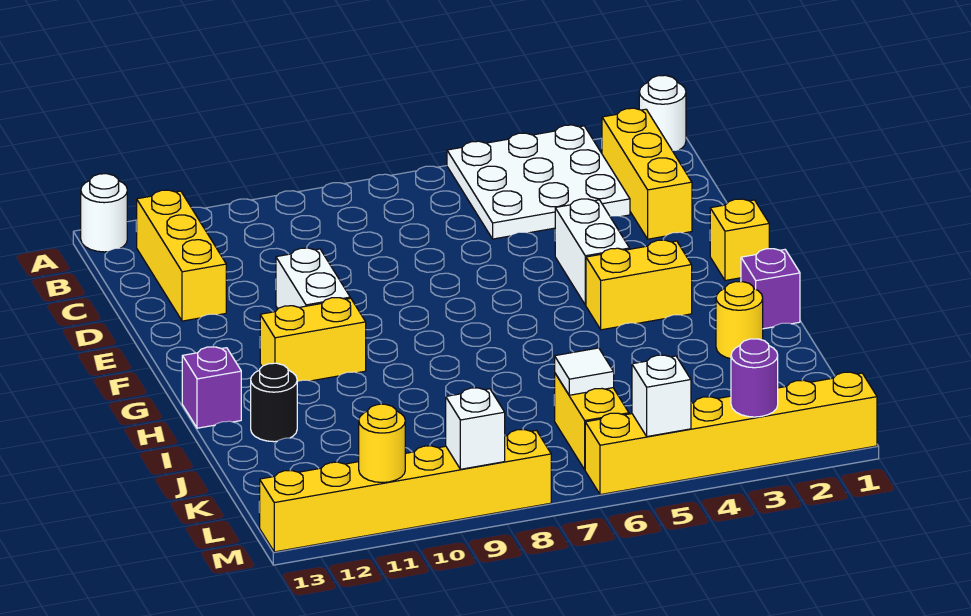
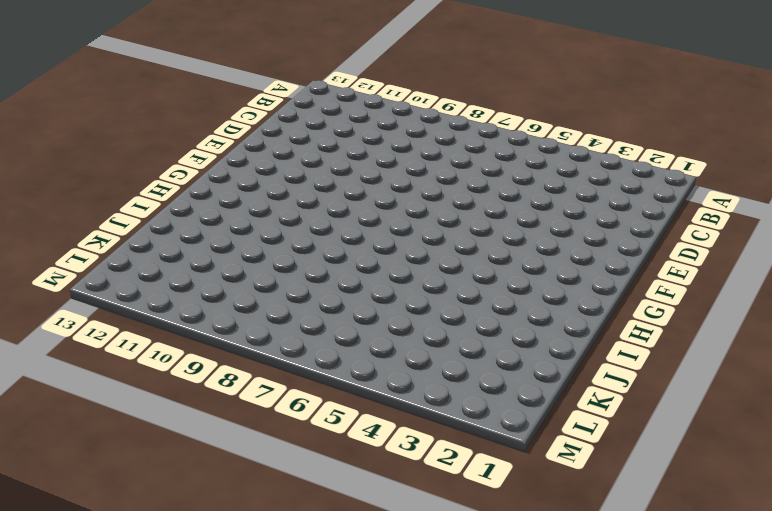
none -> white 1x1 round brick [639,75,686,151]
none -> white 3x3 plate [447,125,630,239]
none -> white 1x1 round brick [81,174,127,252]

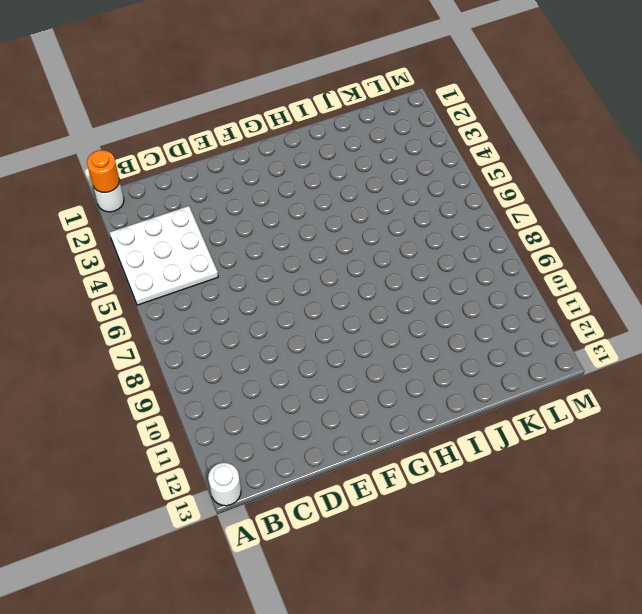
orange 1x1 round brick [87,150,120,193] -> none
none -> yellow 1x3 brick [602,108,692,239]
none -> yellow 1x3 brick [136,190,226,321]
none -> white 1x2 brick [555,199,630,305]

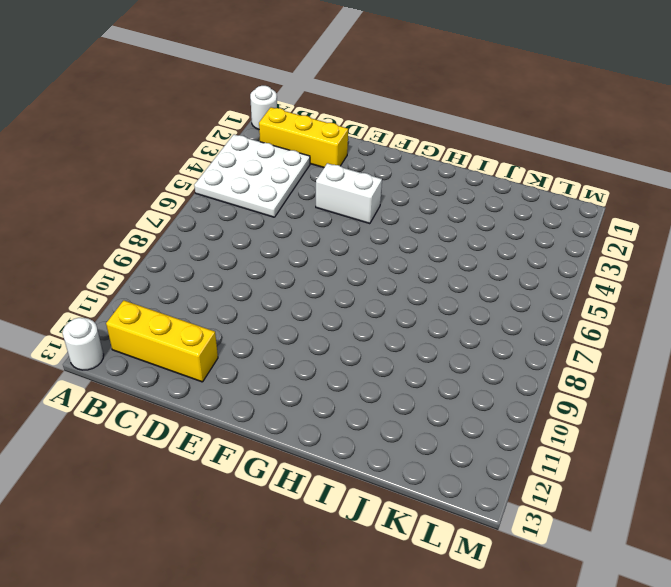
none -> white 1x2 brick [276,248,350,309]
none -> yellow 1x1 brick [710,199,769,281]
none -> yellow 1x2 brick [586,240,692,330]

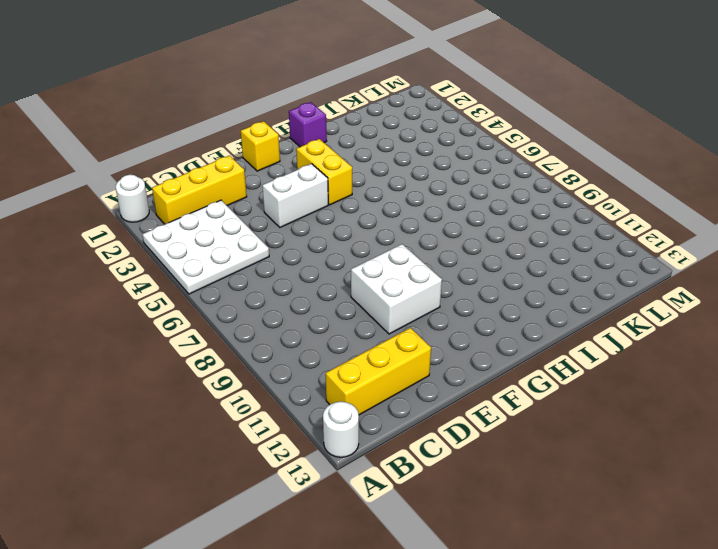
white 2x2 brick [351,244,442,334] -> white 1x2 brick [276,248,350,309]
none -> yellow 1x2 brick [260,298,366,382]
none -> purple 1x1 brick [182,347,241,428]
none -> yellow 1x1 round brick [716,282,763,359]

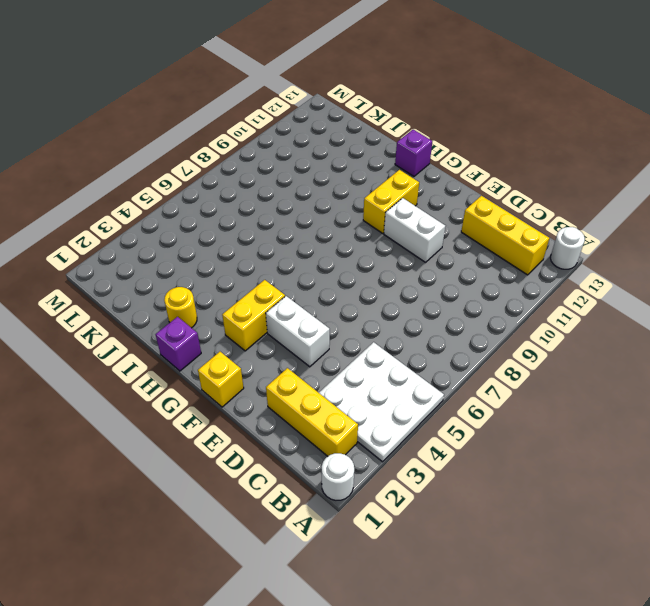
none -> black 1x1 round brick [251,363,297,442]
none -> yellow 1x2 brick [554,374,629,470]
none -> yellow 1x6 brick [585,372,877,495]

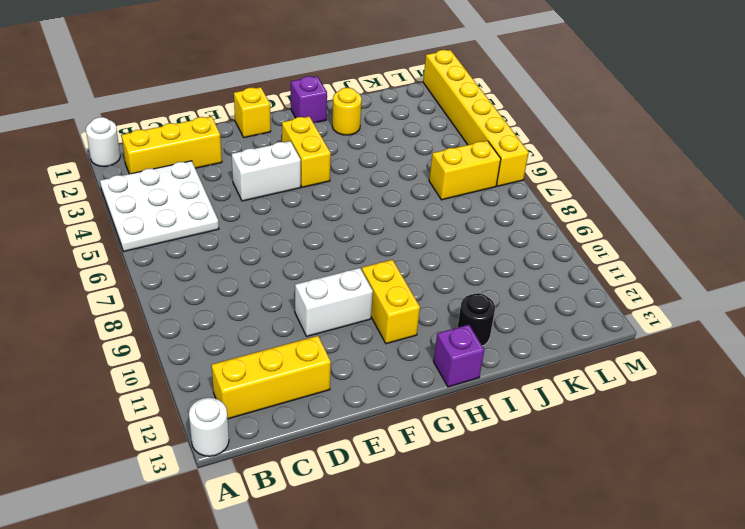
none -> yellow 1x6 brick [259,430,551,552]
none -> white 1x1 tile [555,348,614,395]
none -> purple 1x1 round brick [731,339,778,417]

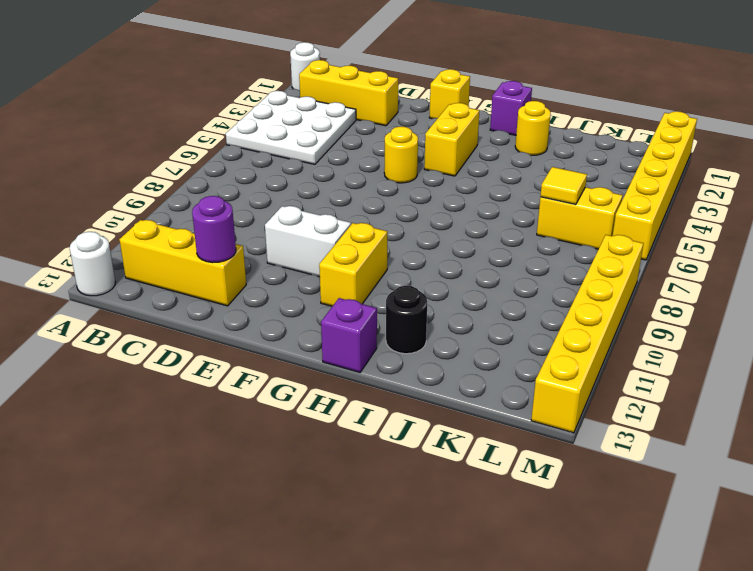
purple 1x1 round brick [192,196,236,263] -> purple 1x1 round brick moved to [731,339,778,417]
yellow 1x1 round brick [384,127,418,183] -> yellow 1x1 round brick moved to [359,404,405,482]
yellow 1x1 tile [540,167,587,204] -> white 1x1 tile [555,348,614,395]
none -> white 1x2 brick [555,199,630,305]
none -> white 1x1 brick [632,355,691,436]
none -> white 1x1 brick [446,388,505,469]

